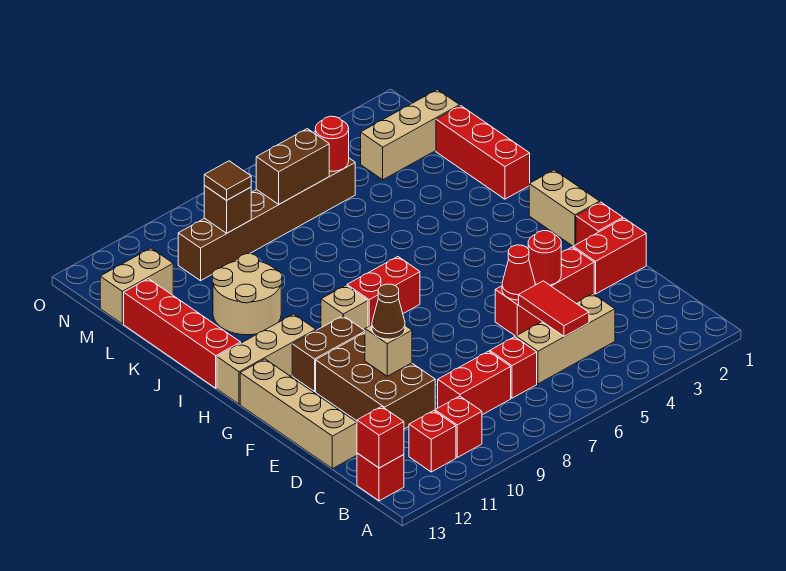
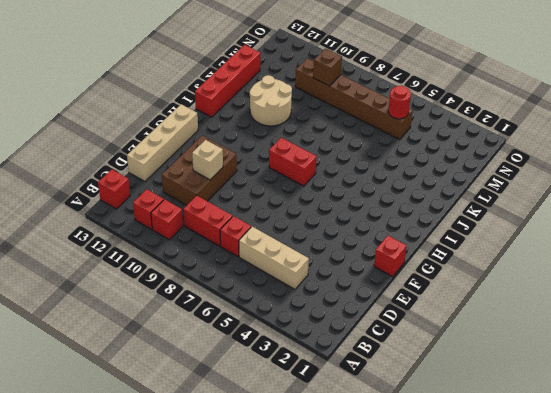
none -> red 1x2 brick [573,218,646,294]
none -> red 1x3 brick [495,247,594,336]
none -> tan 1x2 brick [529,170,600,246]
none -> brown 1x2 brick [292,316,365,392]

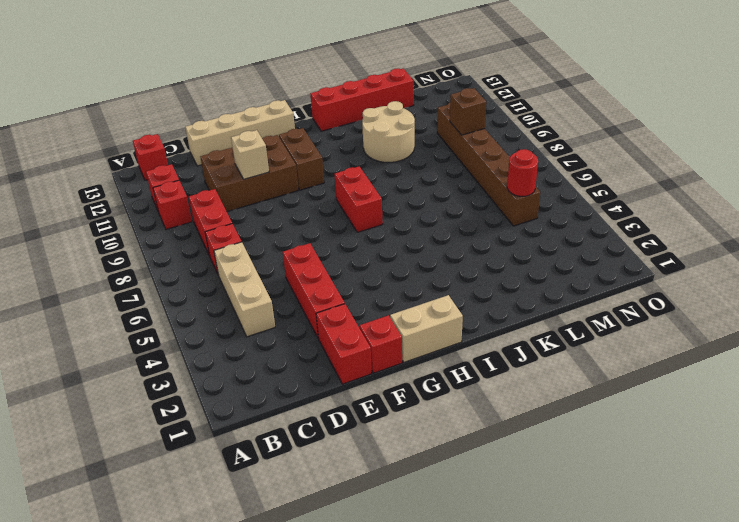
none -> tan 1x1 brick [321,285,368,330]
none -> tan 1x3 brick [217,314,316,404]
none -> red 1x3 brick [436,106,530,199]
none -> tan 1x3 brick [361,90,460,180]

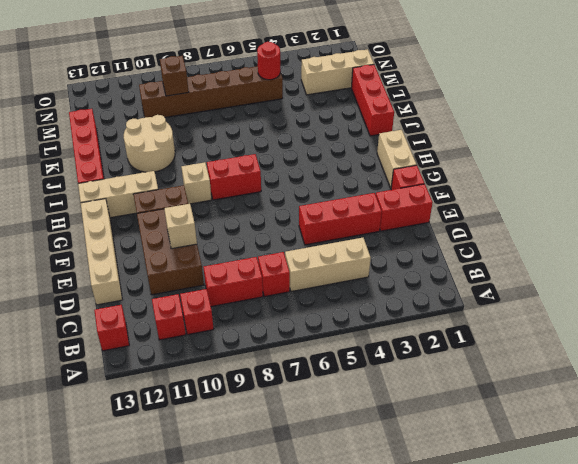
none -> tan 1x2 brick [100,248,173,324]
none -> red 1x1 brick [357,406,404,468]
none -> red 1x2 tile [519,281,589,337]
none -> red 1x1 round brick [528,231,561,285]

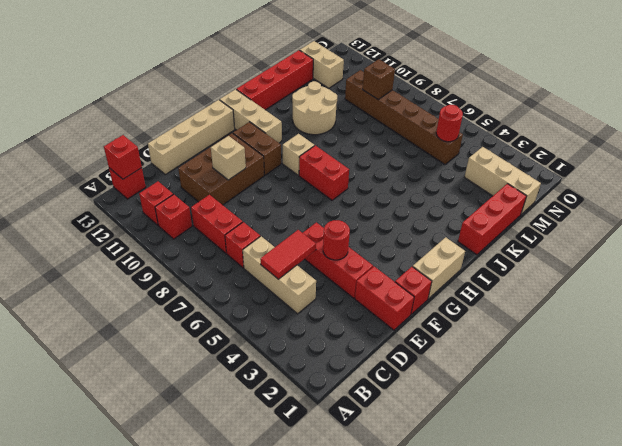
none -> red 1x1 cone [502,245,535,300]
none -> brown 1x2 brick [256,129,329,204]
none -> brown 1x1 cone [372,284,405,339]
none -> brown 1x1 tile [204,161,251,200]

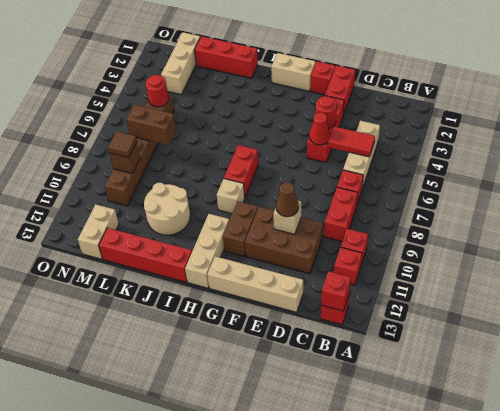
brown 1x2 brick [126,104,176,145] -> brown 1x2 brick turned to [256,129,329,204]

